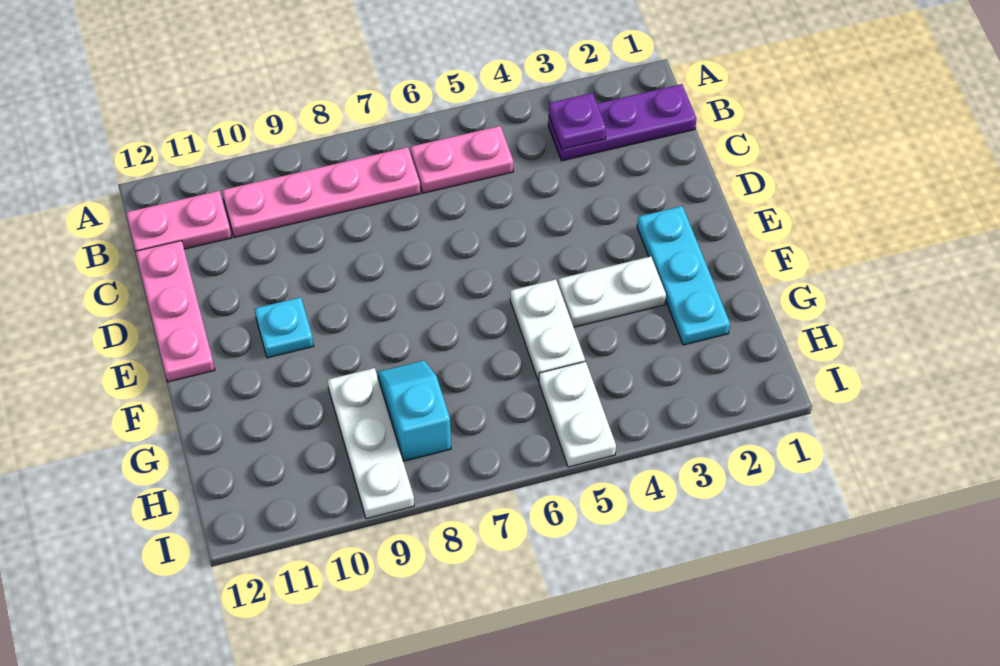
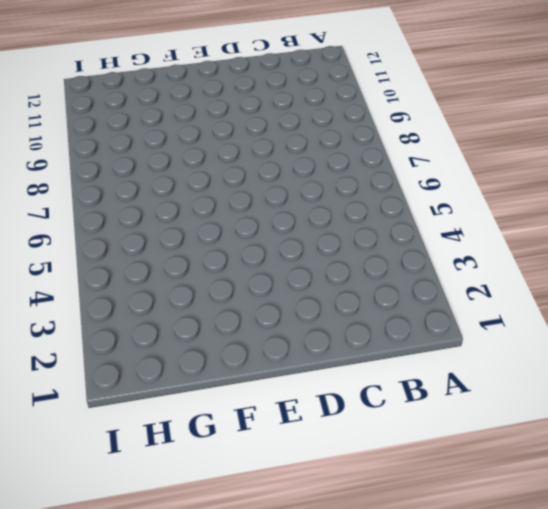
none -> purple 1x3 plate [548,84,697,161]
none -> pink 1x2 plate [410,126,513,193]
none -> pink 1x4 plate [222,147,421,237]

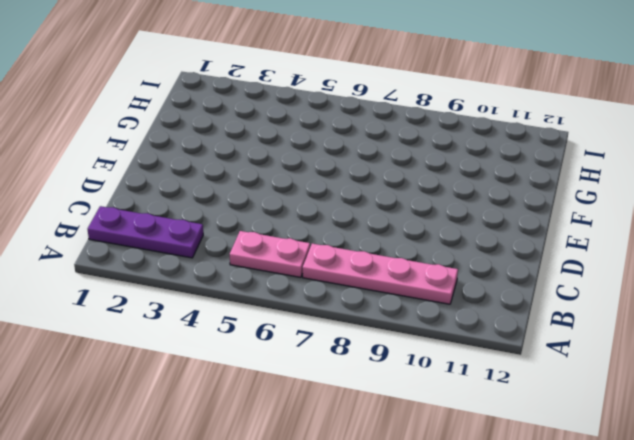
none -> pink 1x2 plate [126,191,232,251]
none -> pink 1x3 plate [136,241,215,382]
none -> cyan 1x3 plate [637,206,730,345]

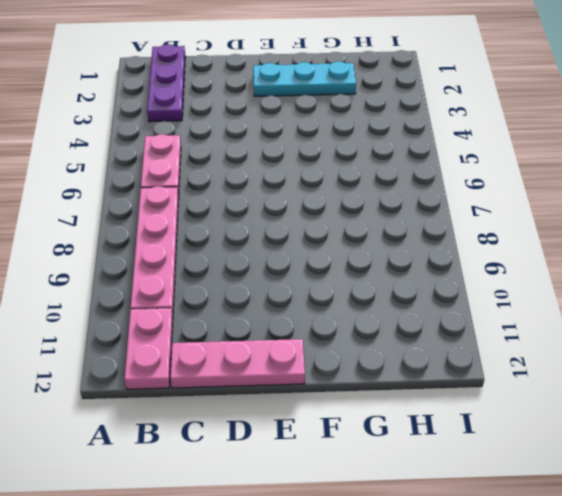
none -> cyan 1x1 plate [255,297,314,358]
none -> white 1x2 plate [558,256,666,327]
none -> white 1x2 plate [510,279,585,381]

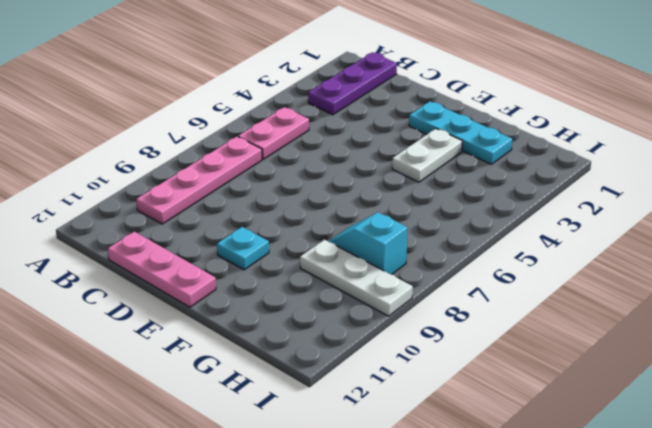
none -> pink 1x2 plate [126,191,232,251]
none -> white 1x2 plate [510,279,585,381]
none -> white 1x2 plate [539,361,616,467]

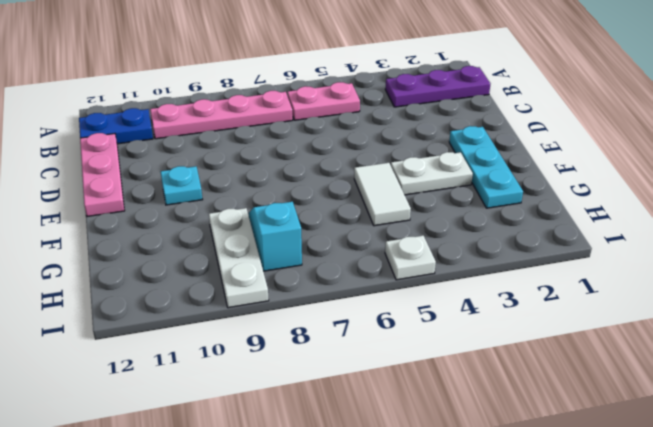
blue 1x2 plate [79,108,153,144] -> pink 1x2 plate [126,191,232,251]
white 1x2 tile [354,163,411,226] -> white 1x2 plate [510,279,585,381]
white 1x1 plate [385,236,436,280] -> white 1x2 plate [539,361,616,467]
none -> purple 1x1 plate [549,93,606,149]

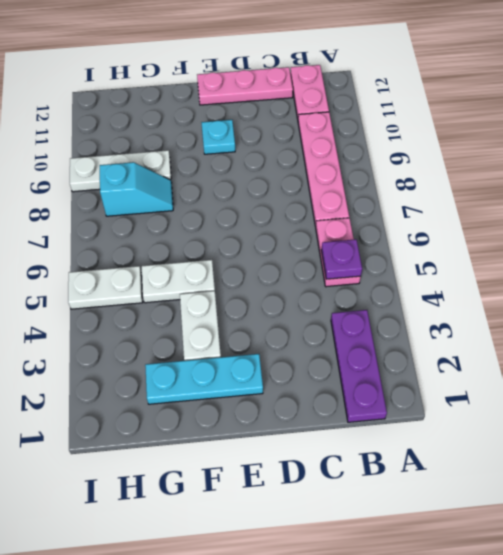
purple 1x1 plate [321,239,362,279] -> purple 1x1 plate moved to [549,93,606,149]

